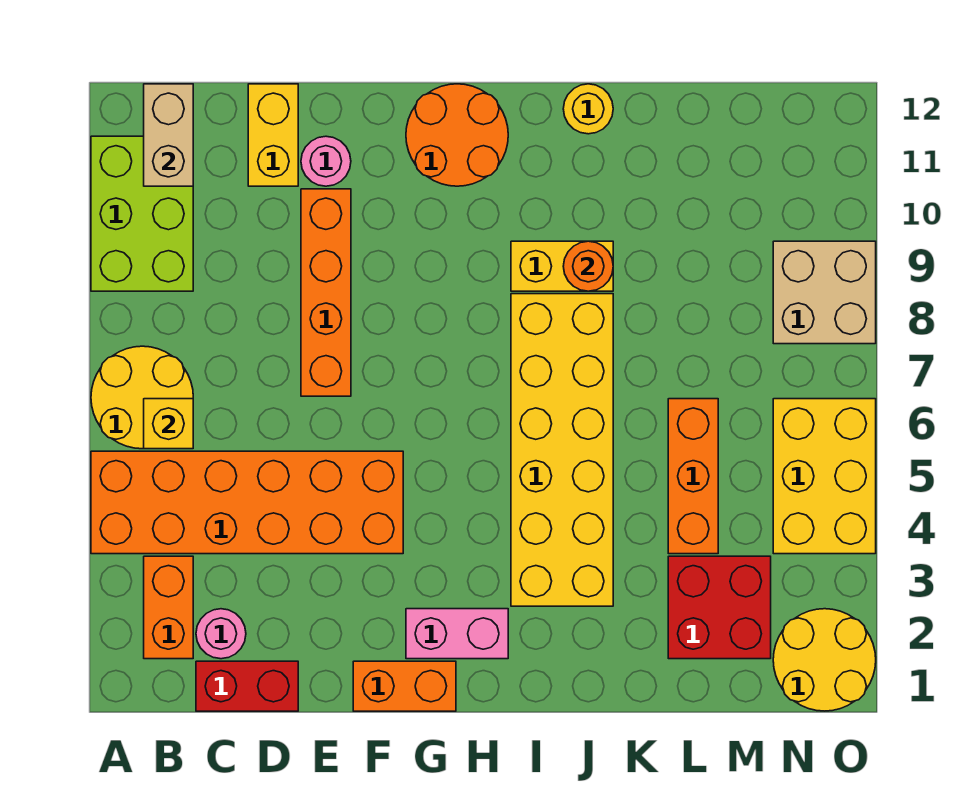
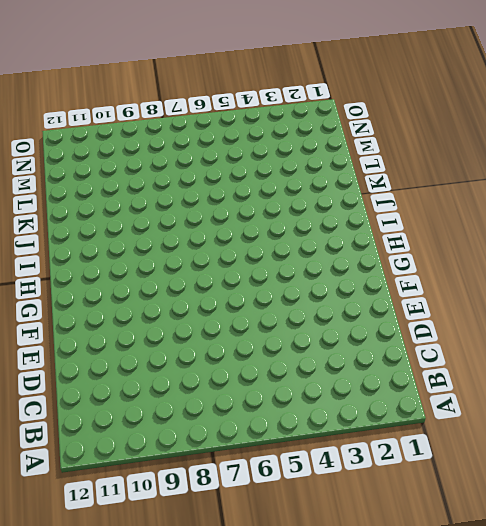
none -> orange 2x6 brick [91,451,403,554]
none -> yellow 2x2 round brick [91,346,193,449]
none -> lime 2x3 brick [91,136,193,291]

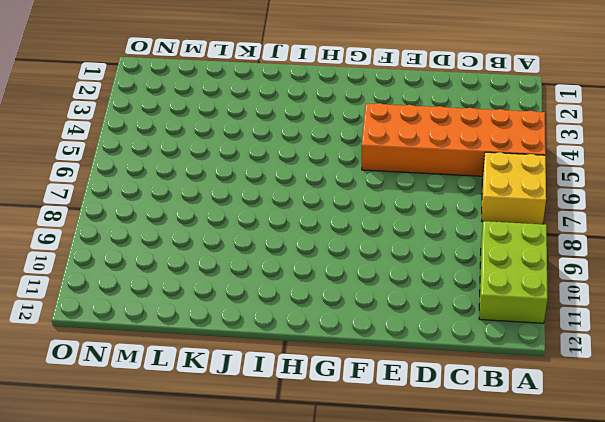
yellow 2x2 brick [482,152,546,224] -> yellow 2x2 round brick [91,346,193,449]
none -> orange 1x2 brick [144,556,193,659]
none -> red 1x2 brick [196,661,298,711]
none -> pink 1x1 round brick [196,609,246,659]

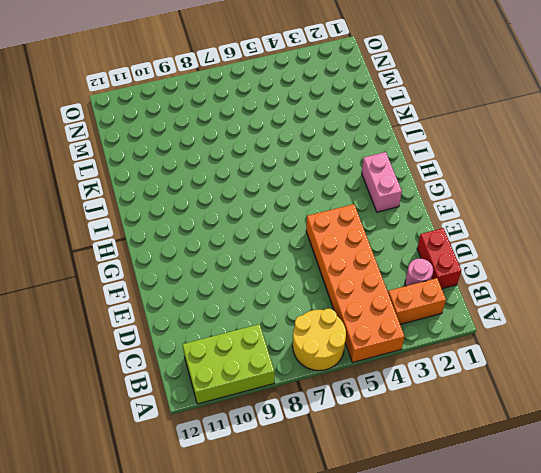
none -> yellow 1x2 brick [248,84,298,186]
none -> orange 1x4 brick [301,189,351,396]
none -> pink 1x1 round brick [301,136,351,186]

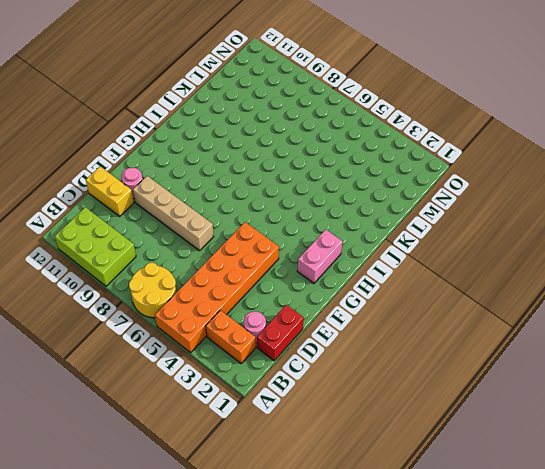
tan 1x4 brick [133,176,214,251] -> orange 1x4 brick [301,189,351,396]
none -> orange 1x2 brick [353,661,456,711]
none -> orange 2x2 round brick [406,84,508,186]
none -> yellow 2x6 brick [511,294,613,606]

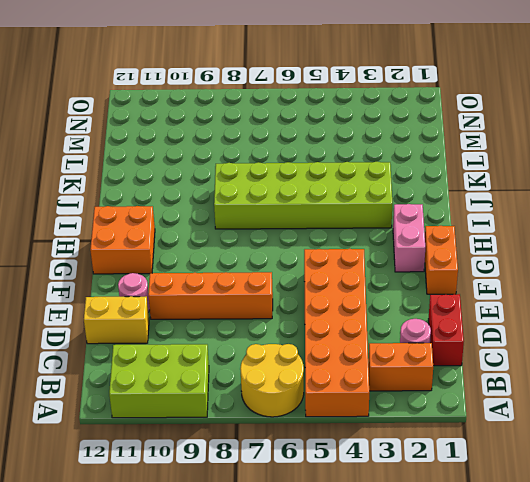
orange 2x2 brick [90,206,155,274] -> orange 2x2 round brick [406,84,508,186]
lime 2x6 brick [214,162,392,229] -> yellow 2x6 brick [511,294,613,606]
none -> yellow 1x2 brick [511,241,613,291]
none -> yellow 1x1 round brick [563,84,613,134]
none -> red 2x2 brick [668,556,771,659]

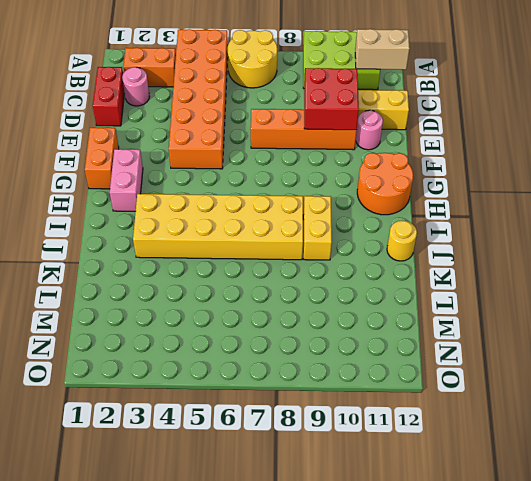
red 2x2 brick [304,68,359,130] -> red 2x2 brick moved to [668,556,771,659]
none -> orange 1x3 brick [668,399,718,554]
none -> yellow 2x2 round brick [773,609,876,711]
none -> yellow 2x3 brick [773,399,876,554]

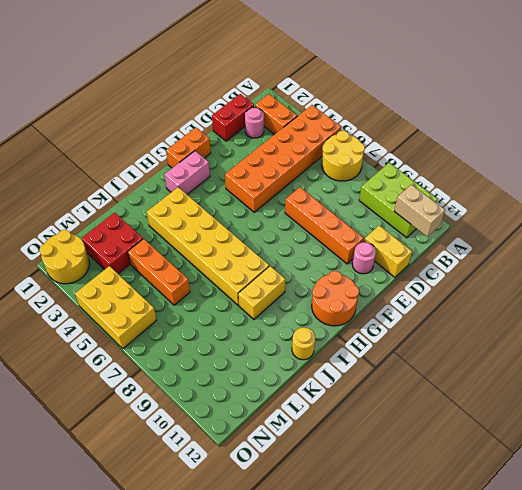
none -> tan 2x2 brick [773,241,876,344]
none -> yellow 1x1 brick [144,399,193,449]
none -> orange 1x1 round brick [563,241,613,291]

